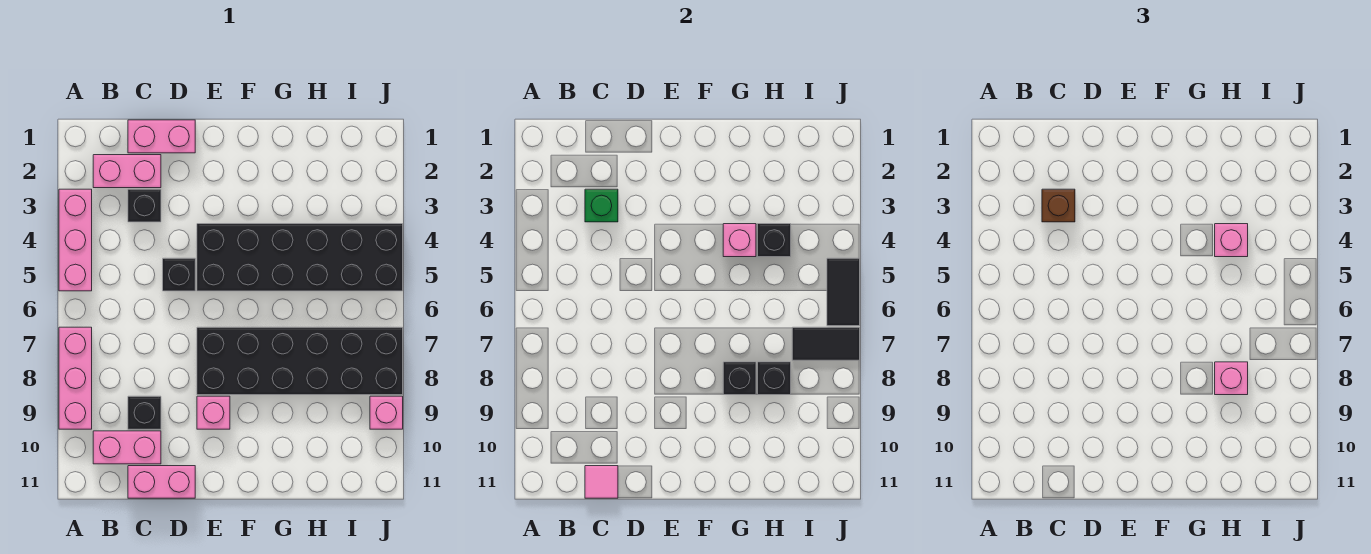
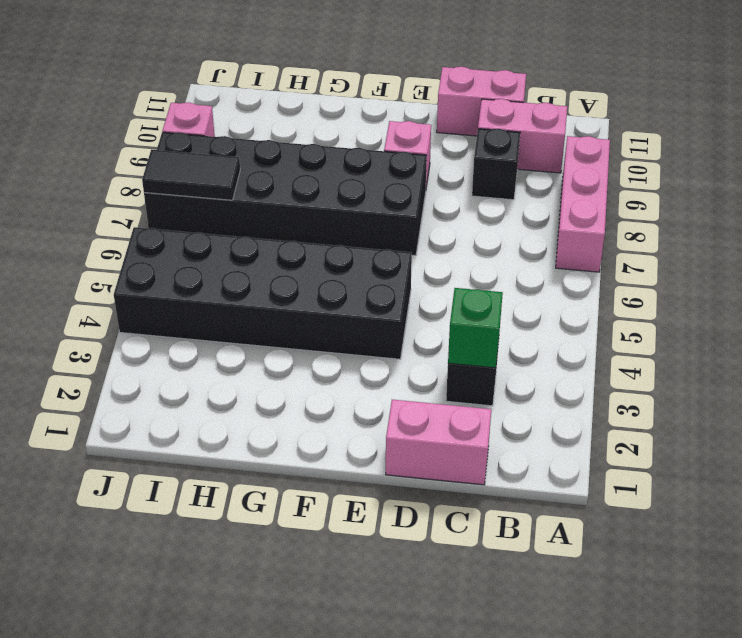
none -> pink 1x3 brick [59,189,92,291]
none -> pink 1x2 brick [93,155,161,188]
none -> black 1x1 brick [163,258,195,291]

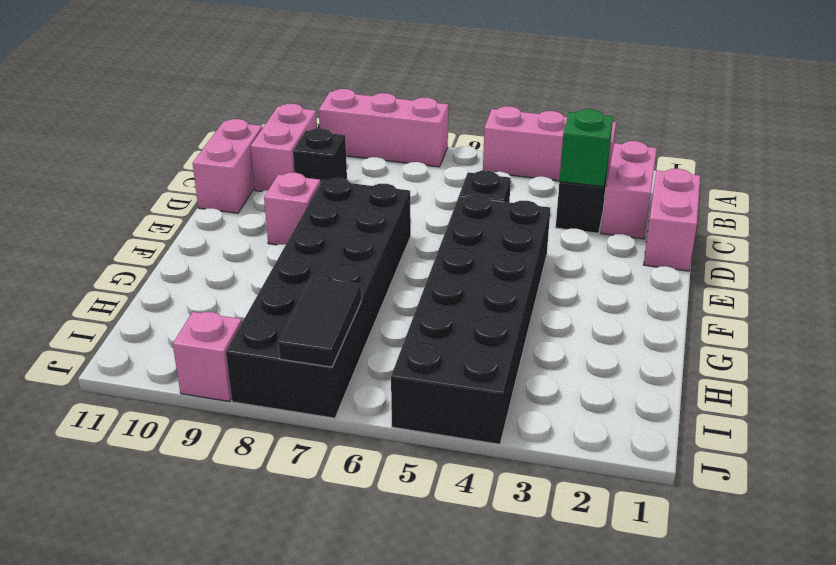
none -> pink 1x1 tile [585,466,618,498]
none -> pink 1x1 brick [723,224,756,257]
none -> black 1x1 brick [723,362,756,395]

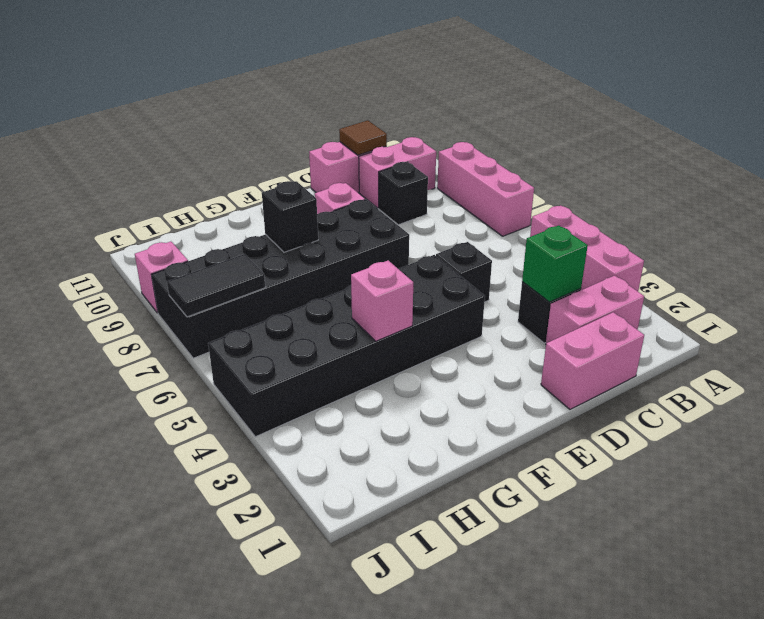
brown 1x1 tile [339,120,387,155] -> pink 1x1 tile [585,466,618,498]
none -> black 1x1 brick [758,224,791,257]
none -> black 1x1 brick [758,362,791,395]
none -> black 1x2 tile [827,258,860,326]

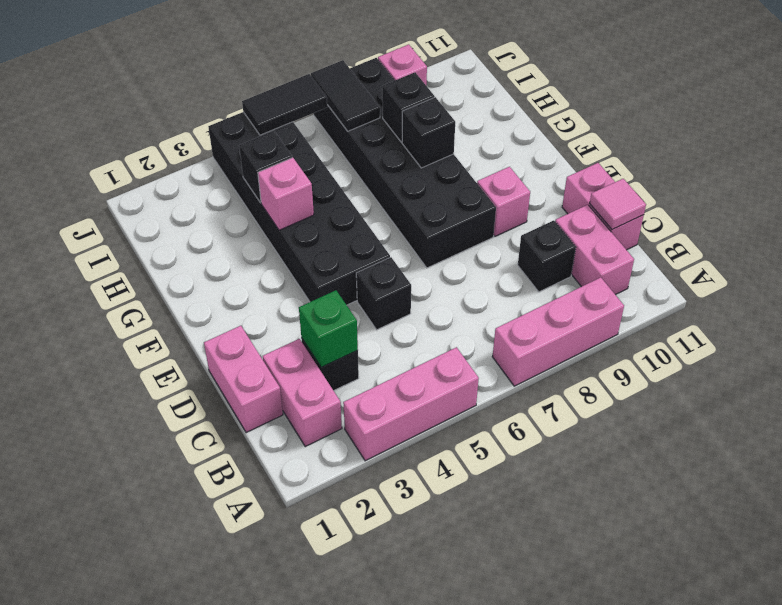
none -> brown 1x1 brick [1042,189,1075,222]
none -> pink 1x1 brick [1215,224,1248,257]
none -> pink 1x1 brick [1215,362,1248,395]

